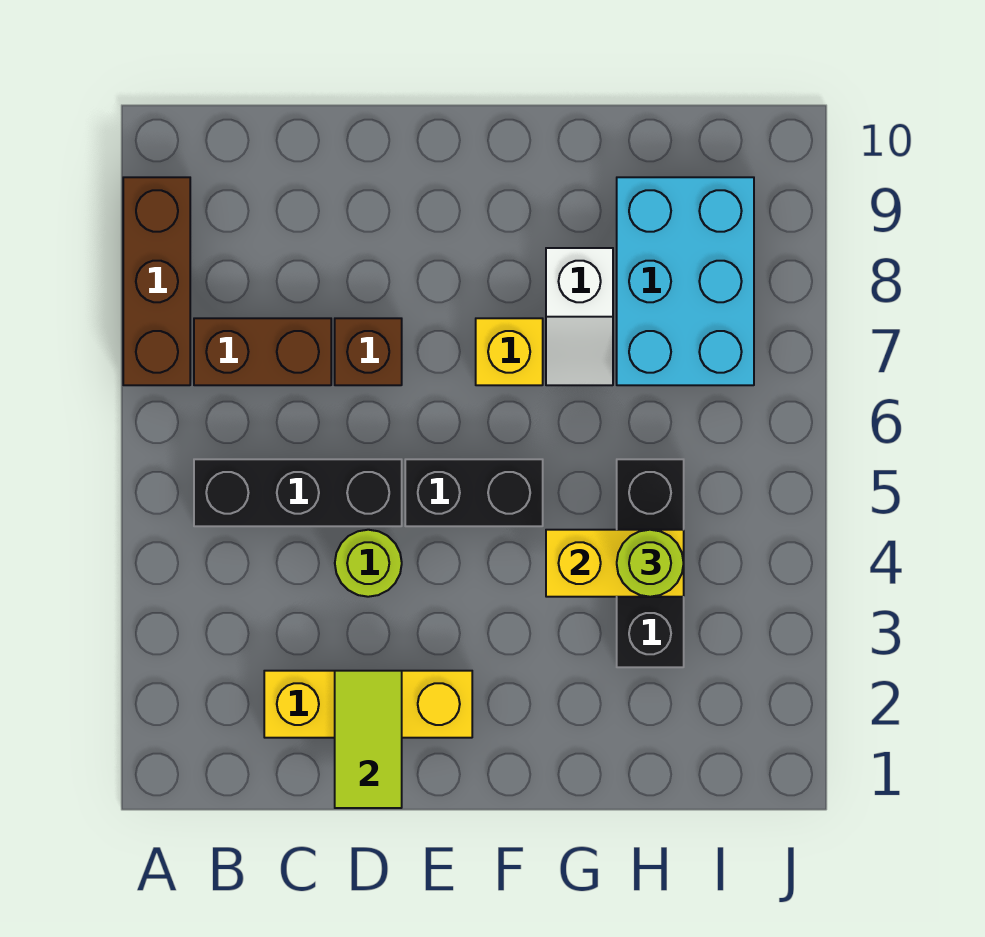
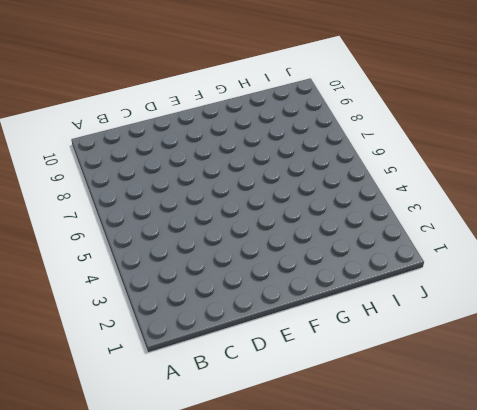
none -> brown 1x3 brick [123,177,190,385]
none -> black 1x3 brick [194,459,402,526]
none -> brown 1x2 brick [194,318,331,385]

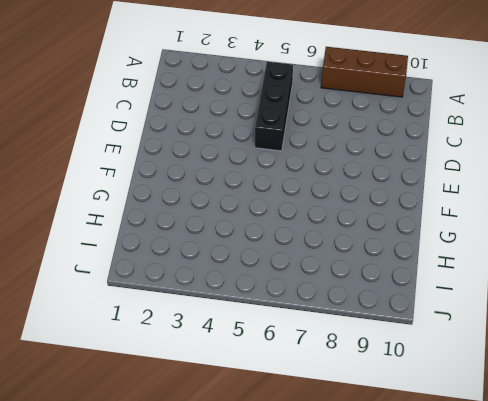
none -> brown 1x2 brick [194,318,331,385]
none -> yellow 1x3 brick [264,671,472,738]
none -> lime 1x1 round brick [335,530,402,597]

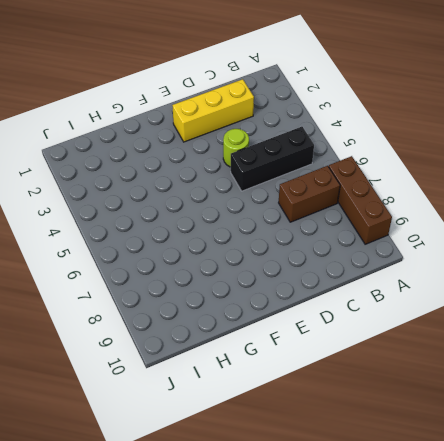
none -> brown 1x1 brick [335,318,402,385]
none -> black 1x2 brick [405,459,543,526]
none -> yellow 1x1 brick [476,318,543,385]

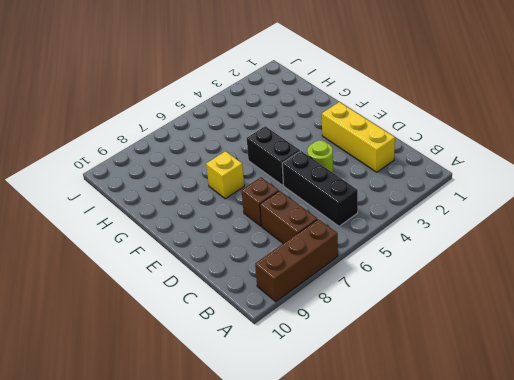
none -> white 1x2 slope [546,248,613,385]
none -> black 1x3 brick [617,459,684,667]
none -> cyan 2x3 brick [617,177,754,385]

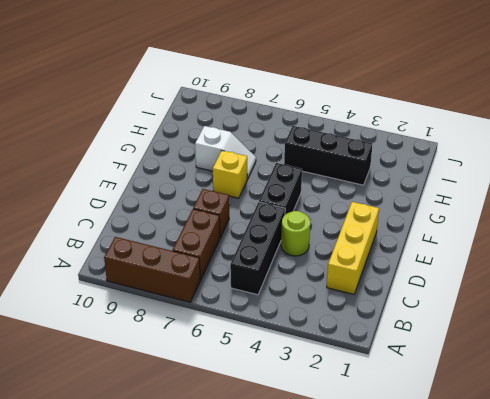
none -> cyan 2x3 brick [617,177,754,385]
none -> lime 1x2 tile [335,671,402,808]
none -> yellow 1x2 brick [546,530,684,597]

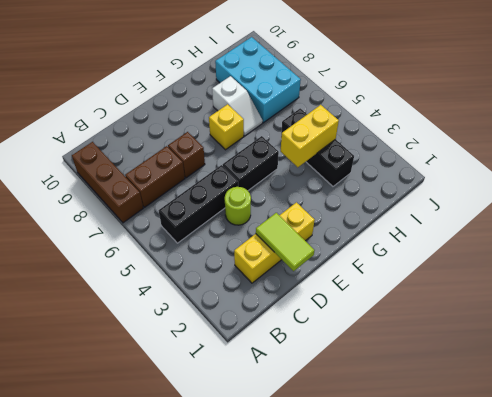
none -> lime 1x1 round brick [617,530,684,597]

